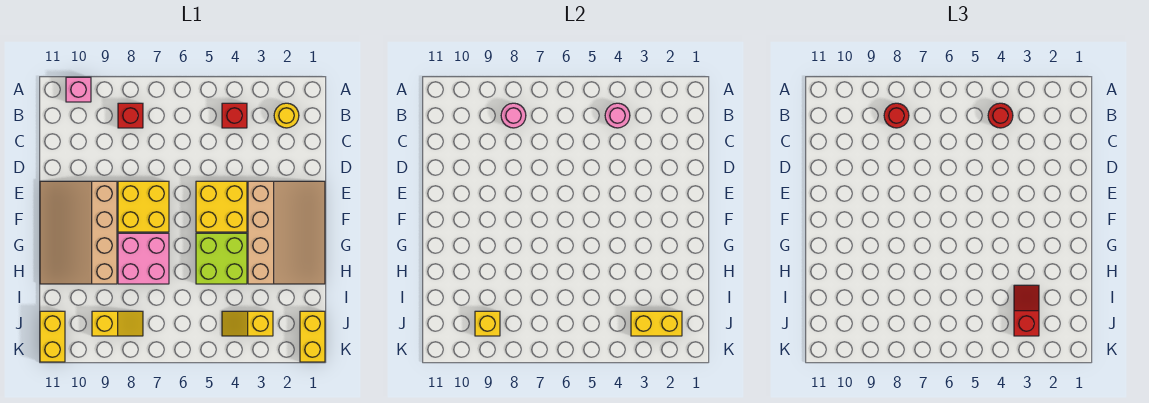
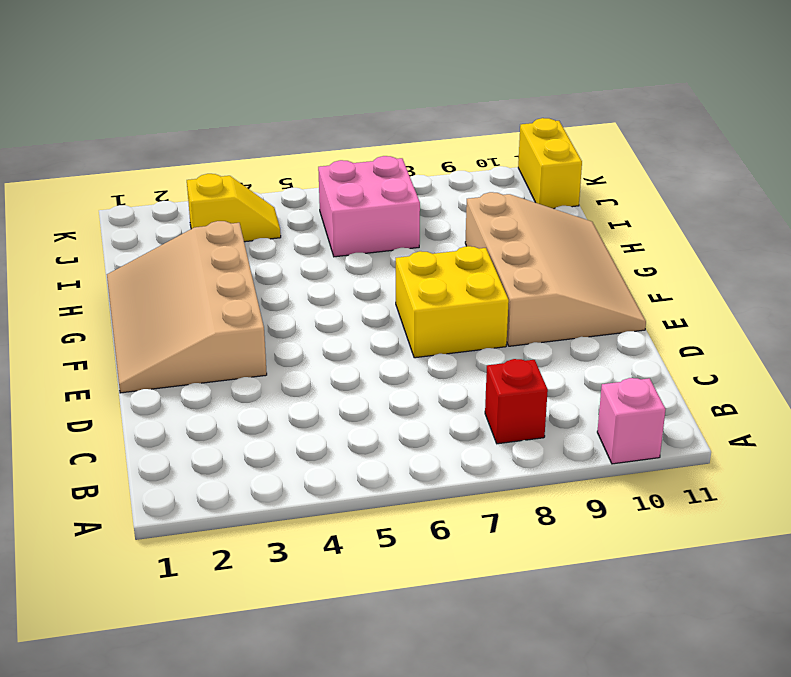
pink 2x2 brick [318,156,420,257] -> pink 2x2 brick moved to [118,233,169,284]
none -> yellow 1x1 round brick [274,103,299,128]
none -> red 1x1 brick [222,103,247,128]
none -> yellow 2x2 brick [196,181,247,232]

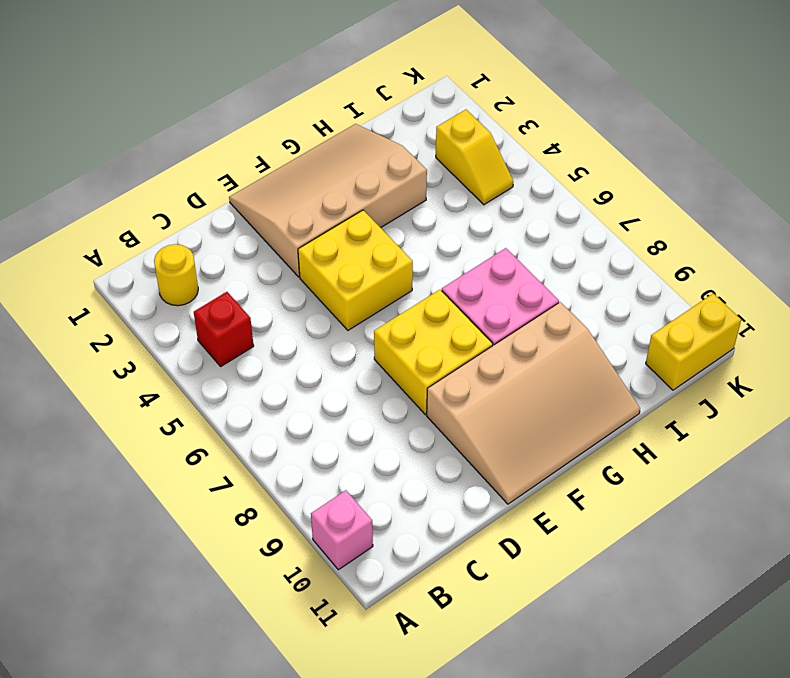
none -> red 1x1 brick [118,103,143,128]
none -> lime 2x2 brick [196,233,247,284]
none -> yellow 1x2 brick [300,311,325,362]

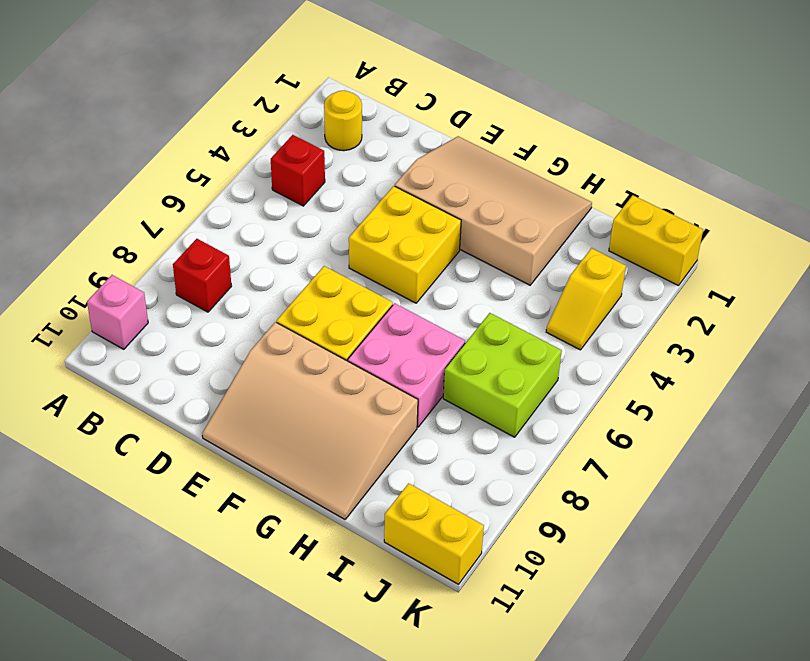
lime 2x2 brick [443,313,562,437] -> lime 2x2 brick moved to [196,233,247,284]
none -> yellow 1x2 slope [92,311,143,336]
none -> pink 1x1 round brick [605,103,630,128]
none -> pink 1x1 round brick [501,103,526,128]

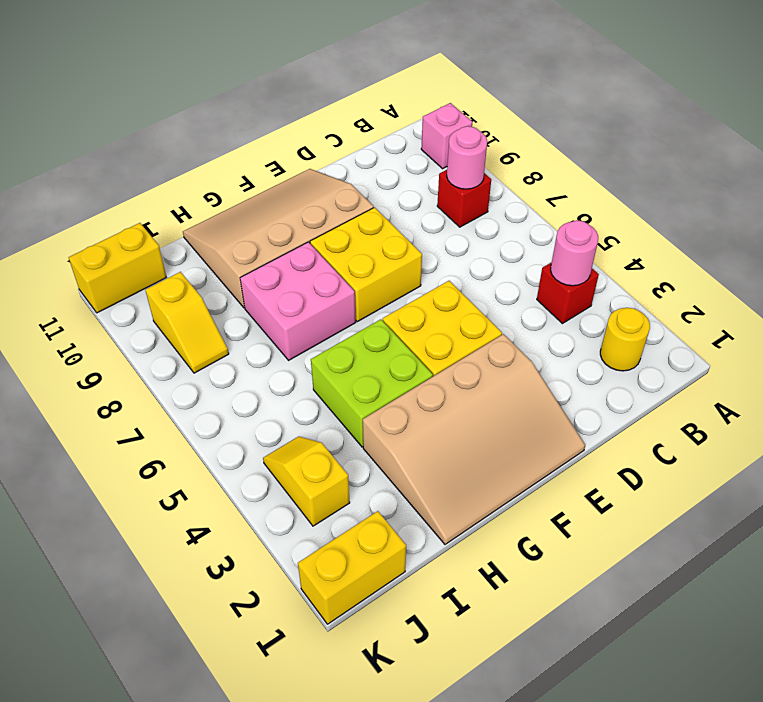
none -> yellow 1x2 brick [631,311,682,336]
none -> yellow 1x1 brick [475,311,500,336]
none -> red 1x1 round brick [988,103,1013,128]

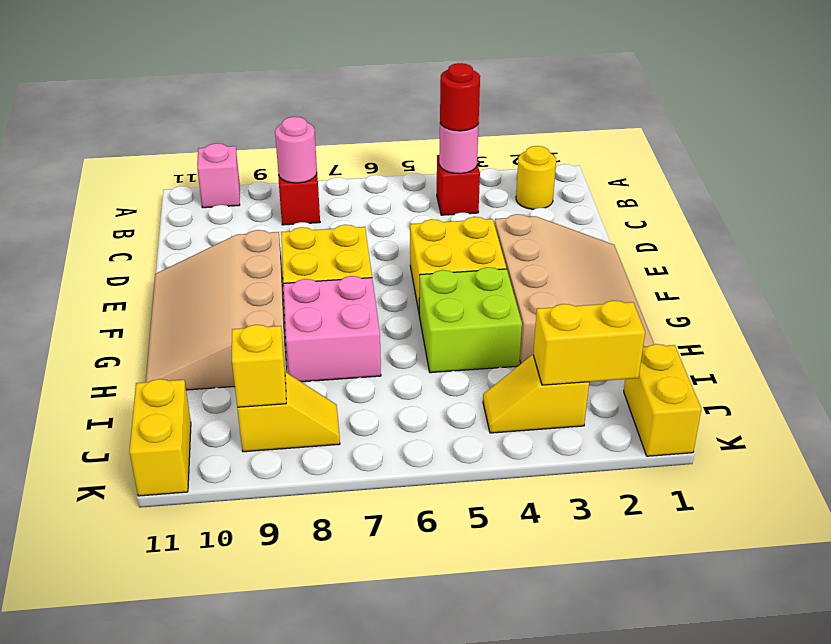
none -> red 1x1 round brick [884,103,909,128]
none -> red 1x2 slope [1014,285,1039,336]

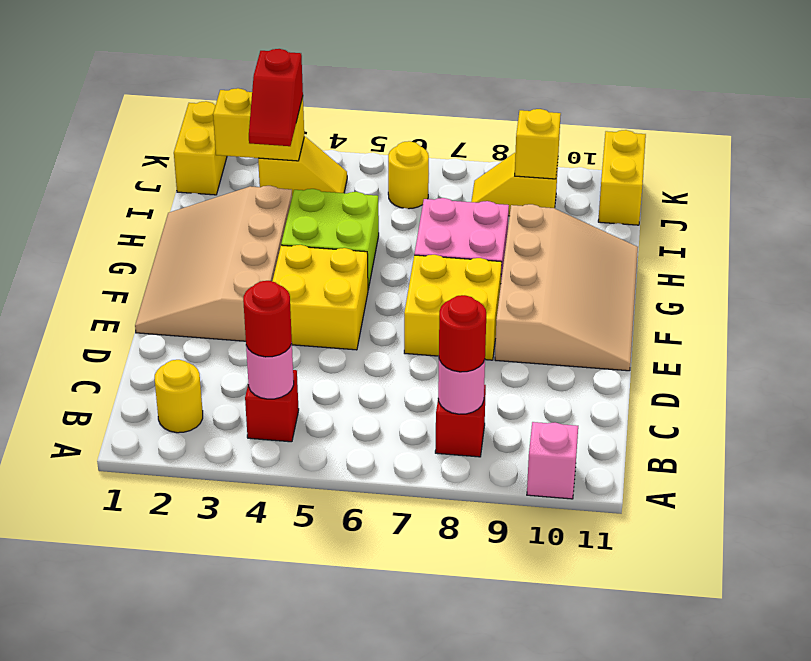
yellow 1x1 round brick [388,141,429,209] -> none

